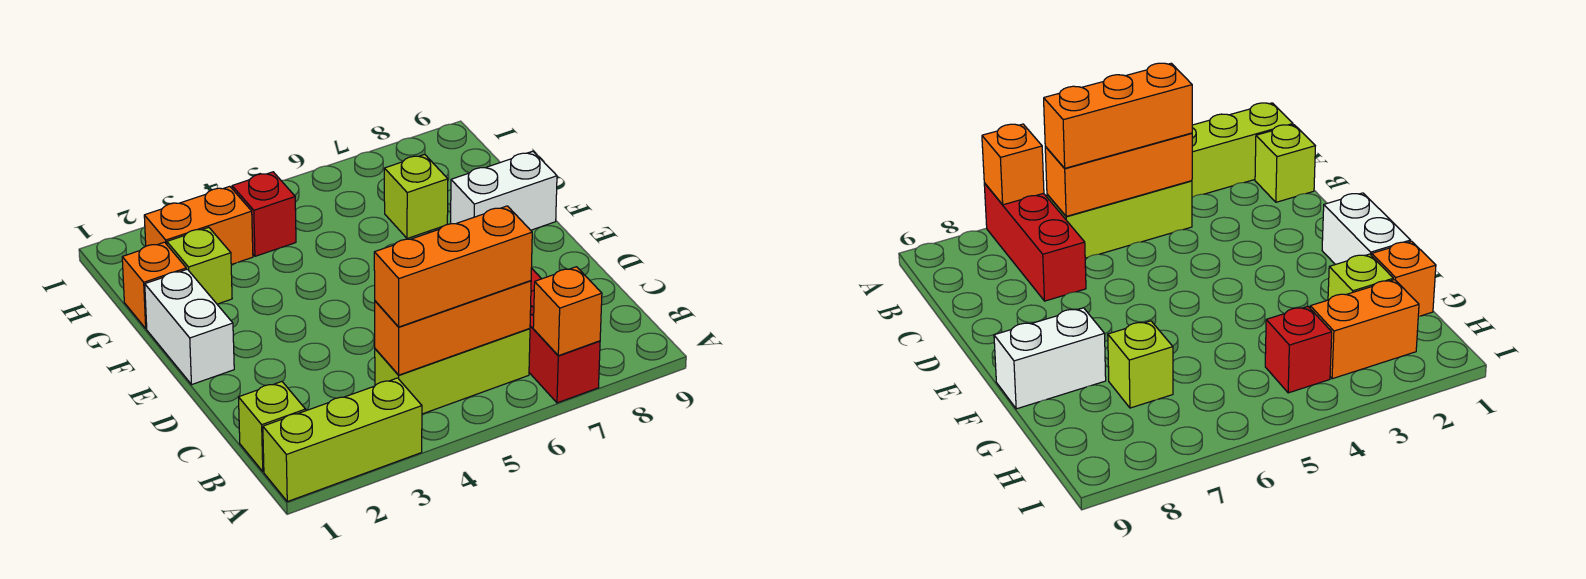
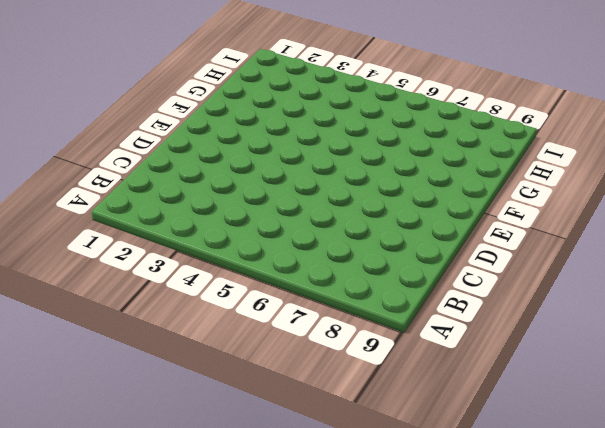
none -> lime 1x3 brick [263,378,422,502]
none -> red 1x3 brick [529,268,600,403]
none -> lime 1x1 brick [239,382,306,472]

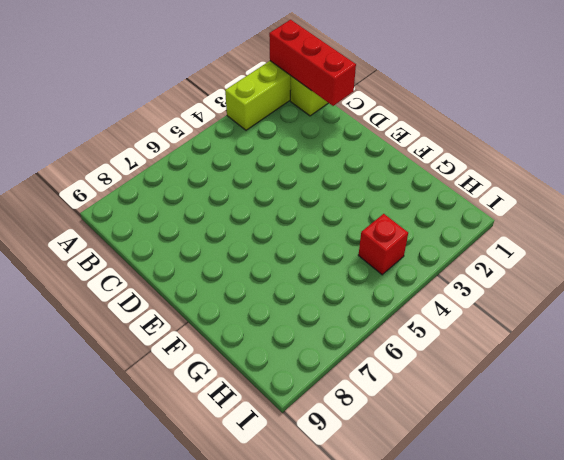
red 1x3 brick [269,20,356,106] -> red 1x3 brick moved to [529,268,600,403]
none -> lime 1x3 brick [375,328,530,414]
none -> white 1x2 brick [145,269,234,385]
none -> white 1x2 brick [451,152,557,230]

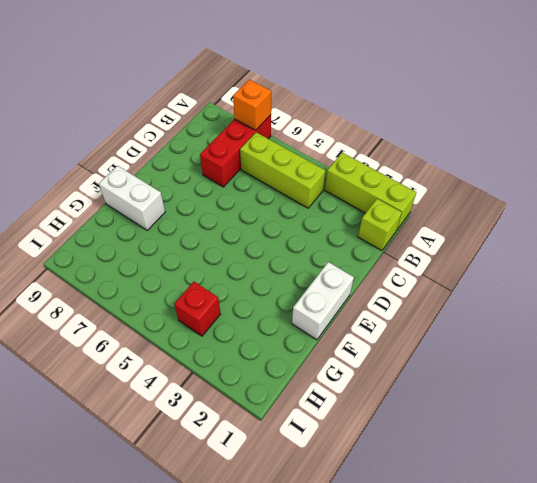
none -> orange 1x1 brick [122,242,186,329]
none -> lime 1x1 brick [167,227,232,304]
none -> lime 1x1 brick [384,154,448,239]

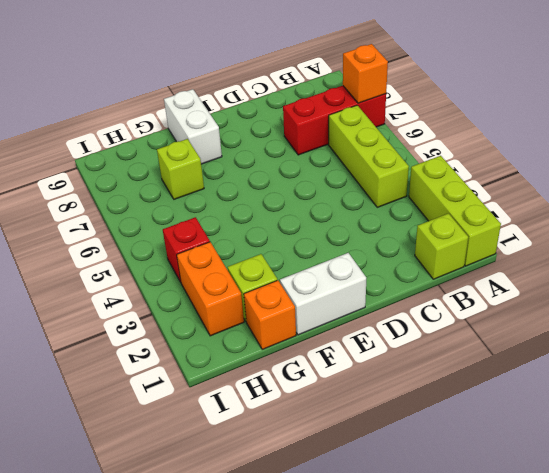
none -> orange 1x3 brick [375,281,531,375]
none -> orange 1x3 brick [374,206,532,327]

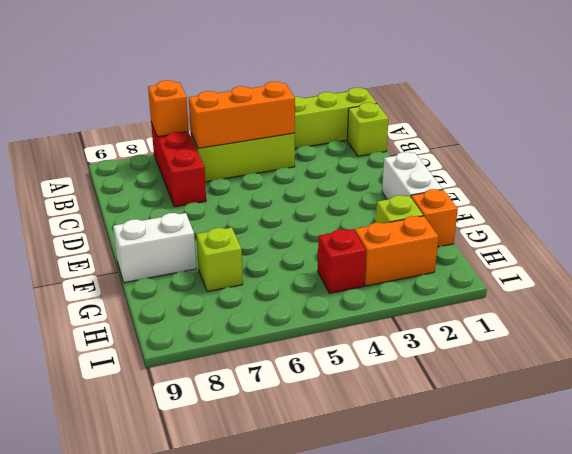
none -> orange 1x3 brick [374,206,532,327]

